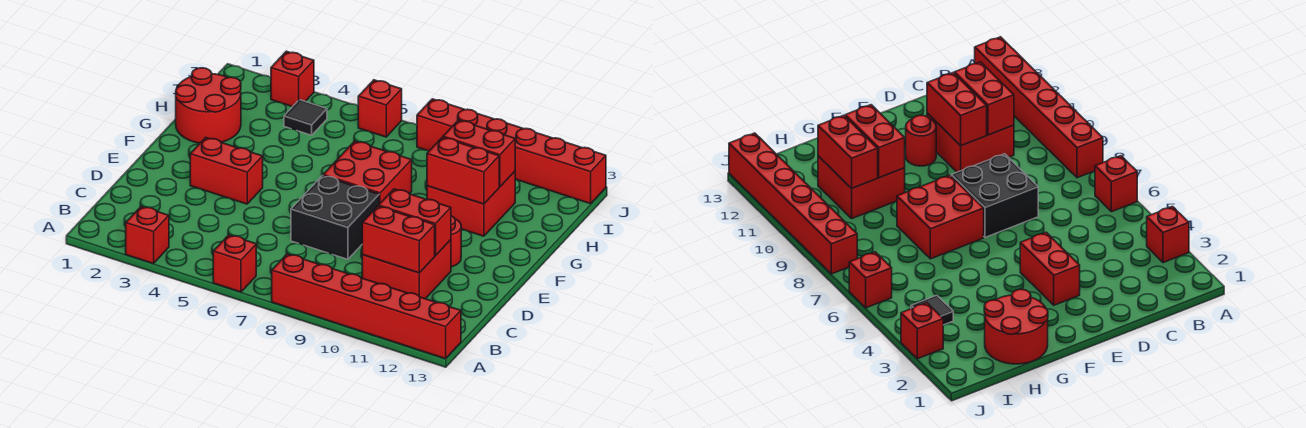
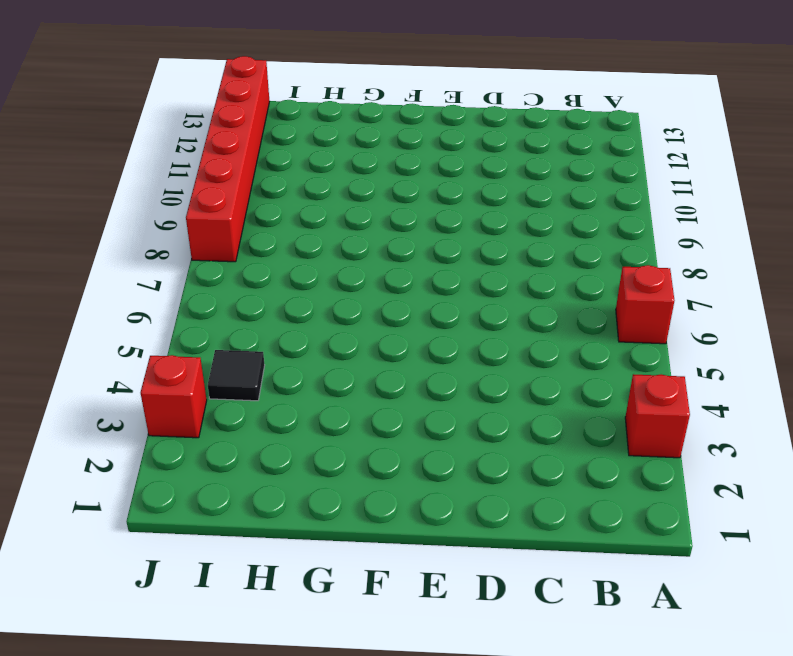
none -> red 1x6 brick [272,254,461,359]
none -> red 2x2 brick [362,240,451,299]
none -> black 2x2 brick [291,176,379,259]

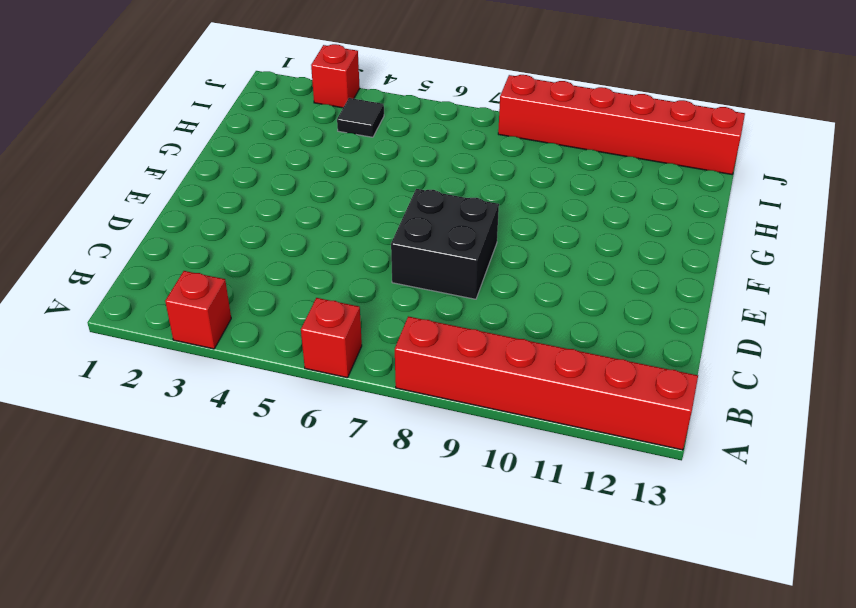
none -> red 2x2 brick [362,240,451,299]
none -> red 1x2 brick [190,137,263,204]
none -> red 1x1 round brick [451,216,461,267]

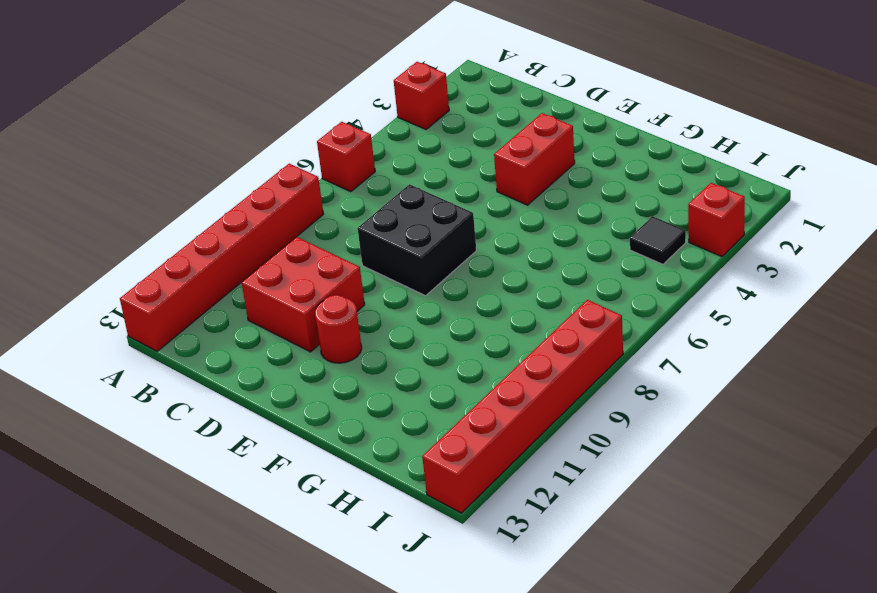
none -> red 2x2 brick [323,141,412,204]
none -> red 2x2 round brick [176,68,241,143]
none -> red 2x2 brick [427,171,515,236]

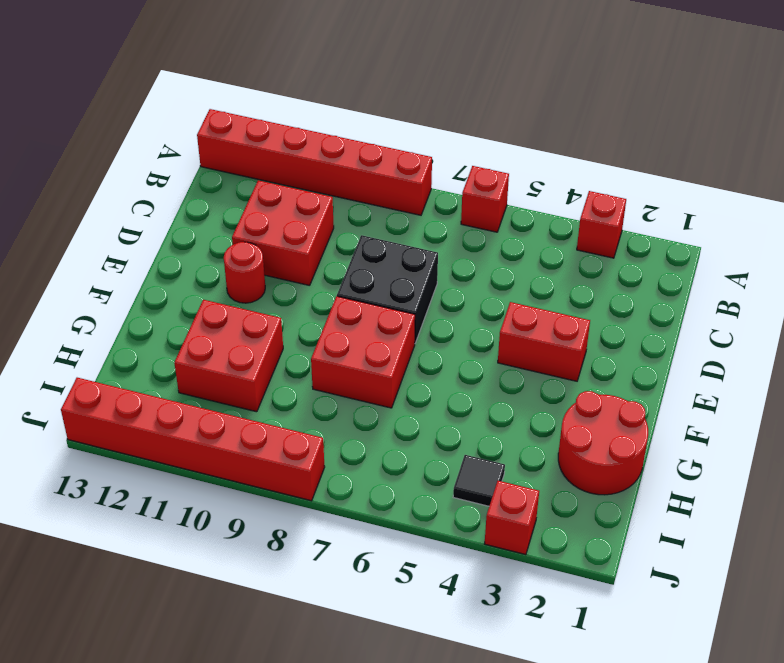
none -> red 1x1 brick [358,80,402,137]
none -> red 1x2 brick [362,206,435,273]
none -> red 1x2 brick [379,189,451,256]

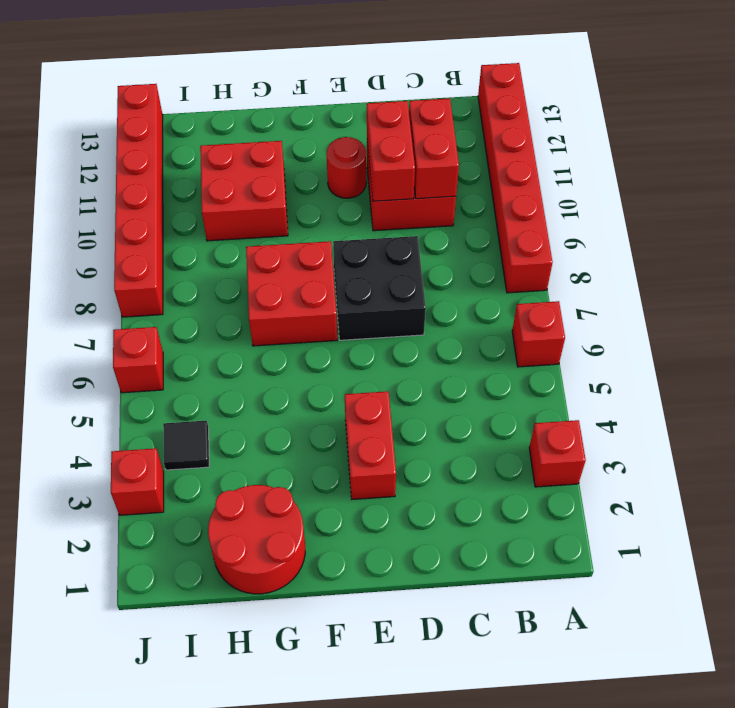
none -> red 1x2 brick [427,137,499,204]
none -> red 1x2 brick [443,120,515,187]

